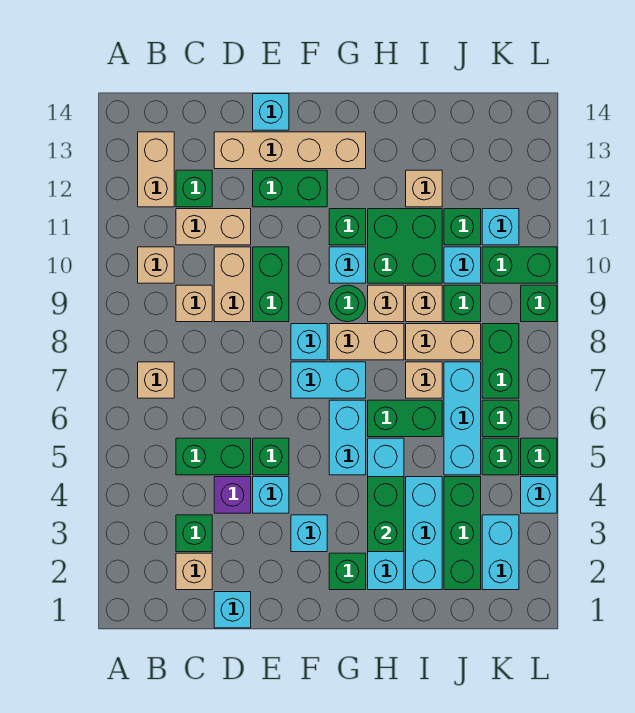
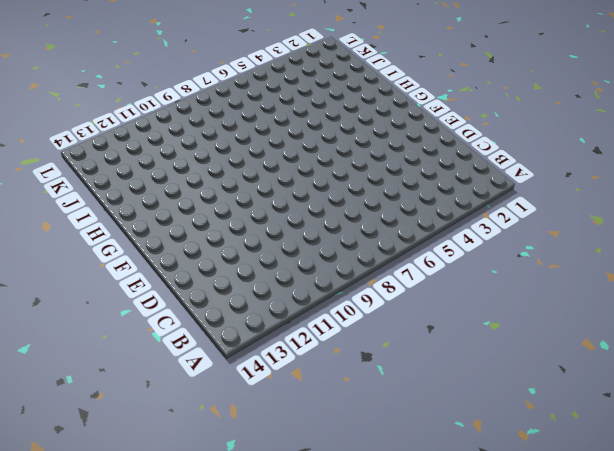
none -> tan 1x1 brick [138,362,174,398]
none -> tan 1x1 brick [138,247,174,283]
none -> tan 1x2 brick [138,132,174,207]
none -> tan 1x1 brick [176,553,212,590]

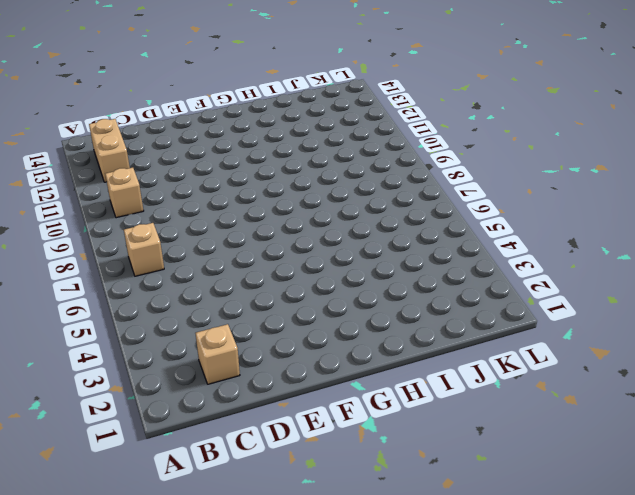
none -> green 1x1 brick [176,515,212,552]
none -> green 1x2 brick [176,438,251,475]
none -> tan 1x1 brick [176,285,212,322]
none -> tan 1x2 brick [176,209,251,245]

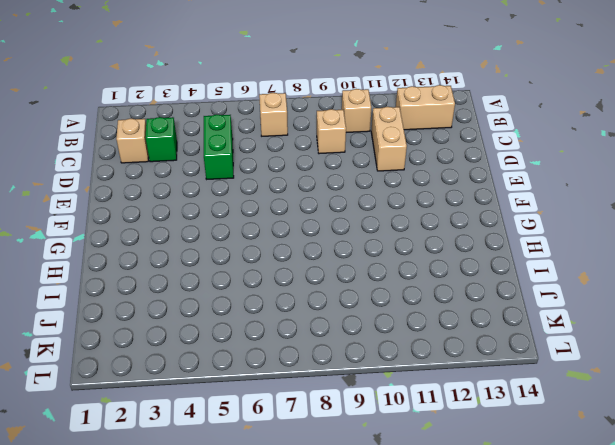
none -> green 1x1 brick [176,170,212,207]
none -> cyan 1x1 brick [214,592,251,628]
none -> purple 1x1 brick [214,477,251,513]
none -> tan 1x2 brick [214,247,251,322]

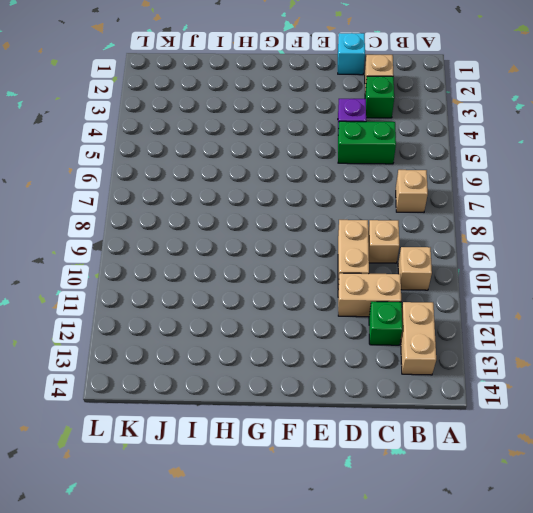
none -> tan 1x4 brick [214,132,366,169]
none -> cyan 1x1 brick [253,477,289,513]
none -> green 1x1 brick [253,438,289,475]
none -> green 1x2 brick [253,247,289,322]

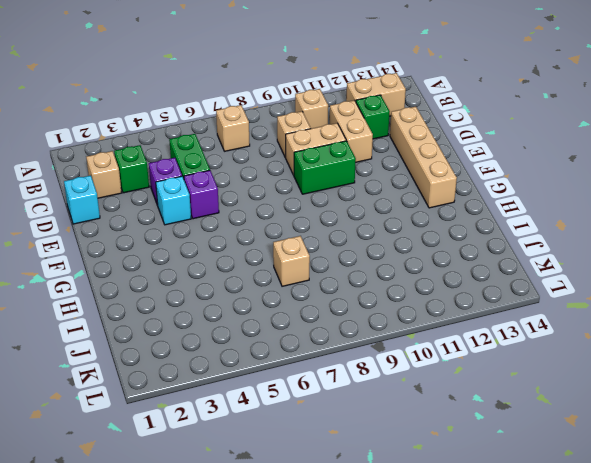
purple 1x1 brick [184,170,219,219] -> green 1x1 brick [253,438,289,475]
none -> green 1x2 brick [253,170,327,207]
none -> cyan 1x1 brick [253,94,289,130]
none -> cyan 1x1 brick [291,515,327,552]
none -> cyan 1x2 brick [291,362,366,398]

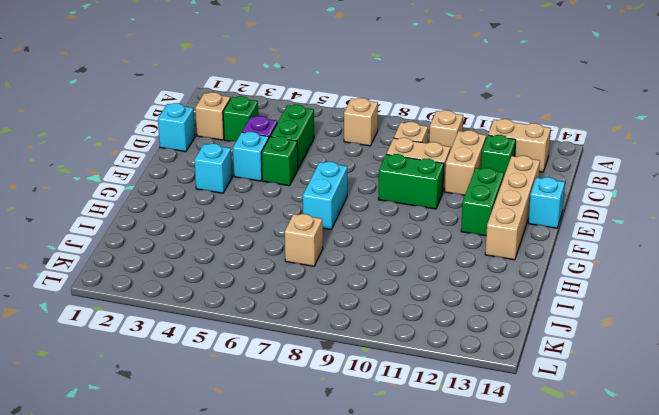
none -> cyan 1x1 brick [291,324,327,360]
none -> green 1x1 brick [329,553,366,590]
none -> cyan 1x2 brick [329,400,366,475]
none -> tan 1x2 brick [329,324,404,360]

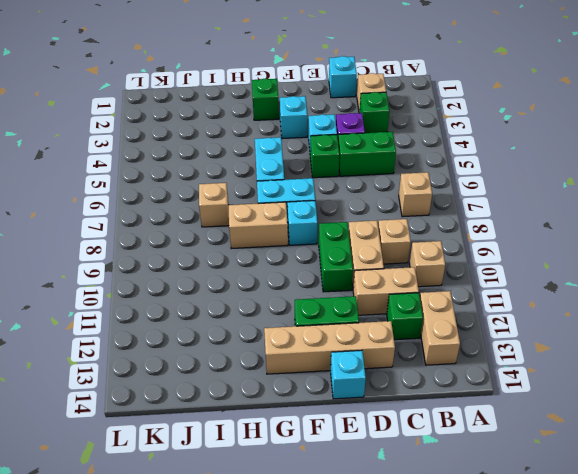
none -> green 1x1 round brick [329,285,366,322]
none -> cyan 1x1 brick [329,247,366,283]
none -> green 1x1 brick [329,209,366,245]
none -> cyan 1x4 brick [368,438,404,590]

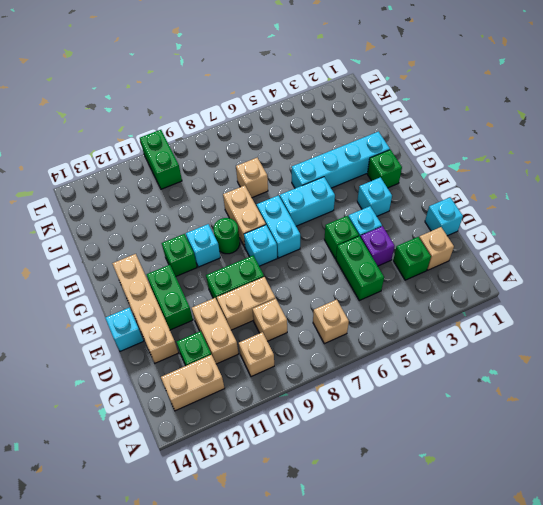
none -> green 1x2 brick [368,400,442,437]
none -> tan 1x1 brick [368,285,404,322]
none -> green 2x2 brick [368,209,442,283]
none -> cyan 1x3 brick [406,477,442,590]

